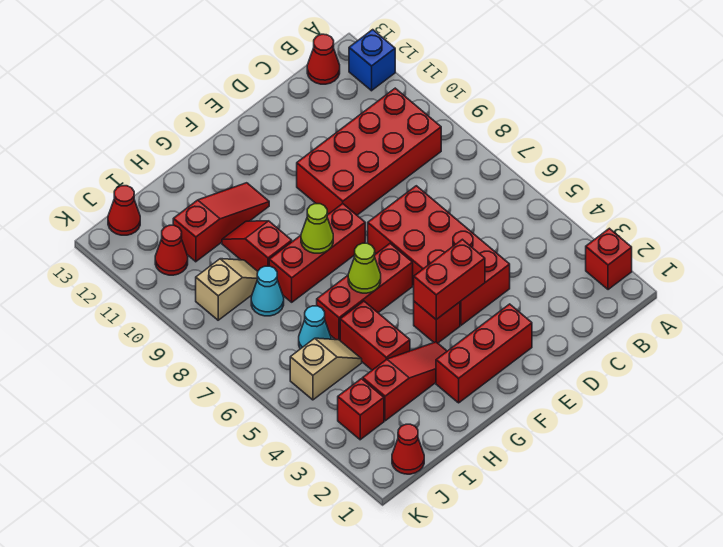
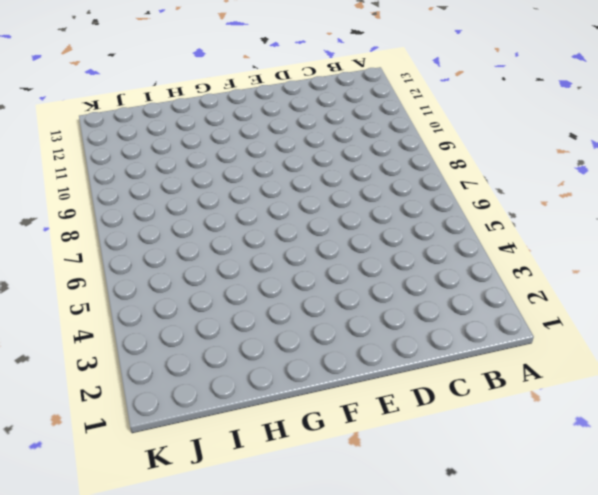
none -> red 1x1 brick [586,228,632,290]
none -> blue 1x1 brick [349,30,395,91]
none -> red 2x4 brick [297,88,441,215]

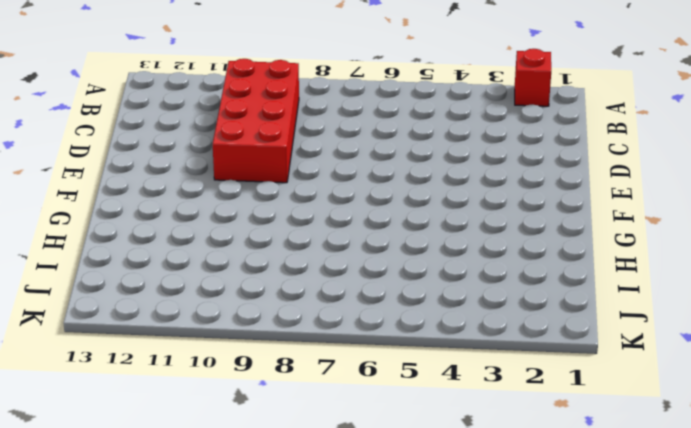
none -> blue 1x1 brick [349,30,395,91]
none -> red 1x1 cone [307,34,340,84]
none -> red 2x4 brick [368,186,510,325]

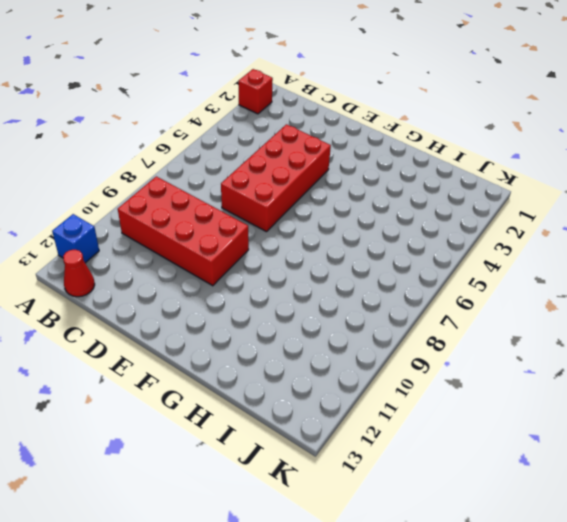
none -> red 1x3 brick [436,304,532,403]
none -> red 1x1 brick [414,301,460,343]
none -> red 1x3 brick [317,244,413,340]

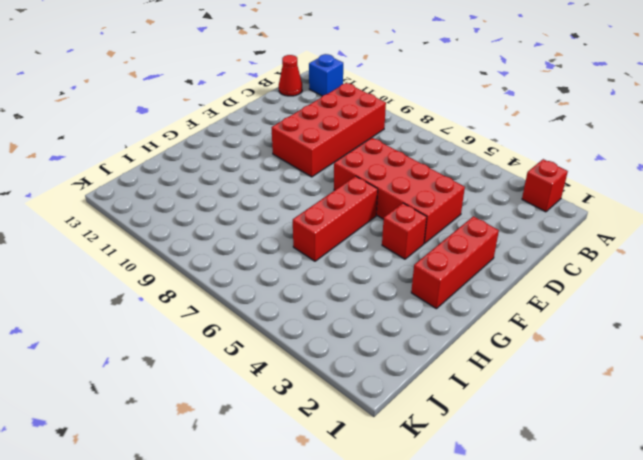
none -> red 1x3 brick [269,204,365,302]
none -> red 1x3 slope [363,342,447,421]
none -> red 1x3 slope [173,183,269,262]

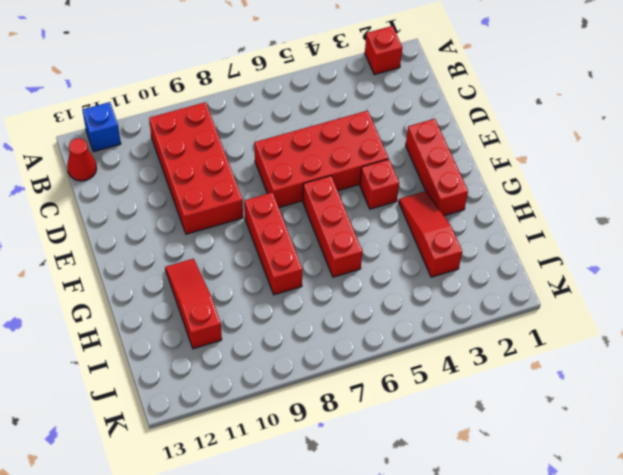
none -> red 1x2 brick [340,301,410,370]
none -> red 1x2 slope [222,221,292,271]
none -> tan 1x2 slope [290,338,362,400]

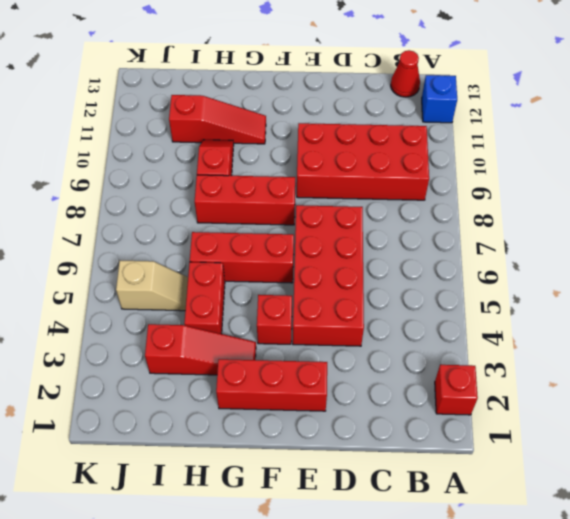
none -> cyan 1x1 cone [299,306,331,349]
none -> cyan 1x1 cone [251,266,284,316]
none -> tan 1x2 slope [196,259,258,320]

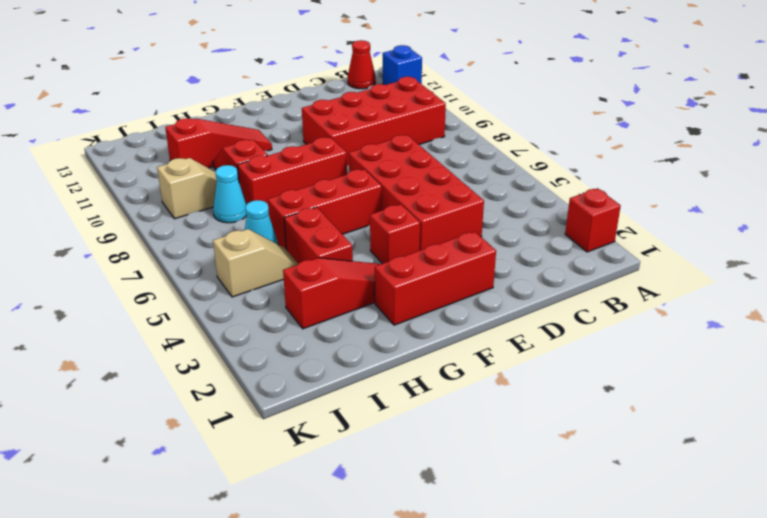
none -> red 1x1 cone [392,424,424,474]
none -> red 1x1 brick [338,379,384,440]
none -> red 1x1 cone [155,225,188,275]

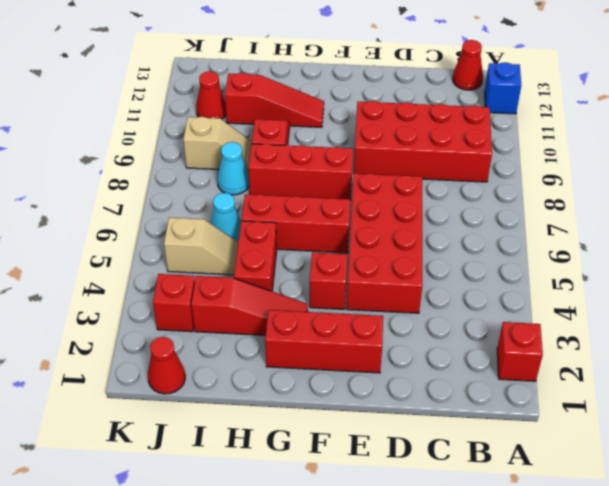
none -> red 1x1 cone [108,186,140,235]
none -> red 1x2 brick [414,239,485,319]
none -> lime 1x1 cone [348,243,381,293]

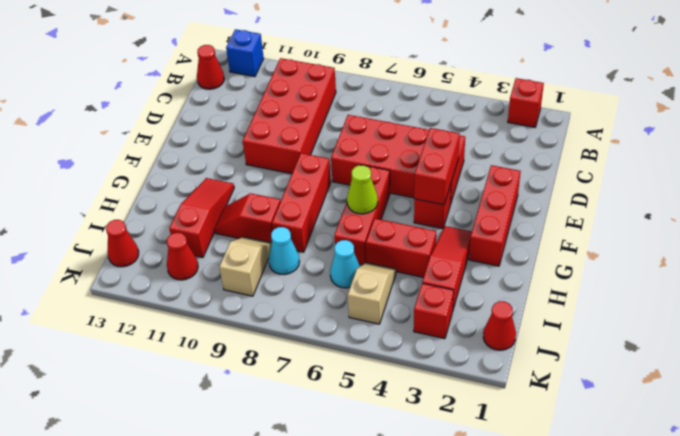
none -> lime 1x1 cone [301,204,333,253]

